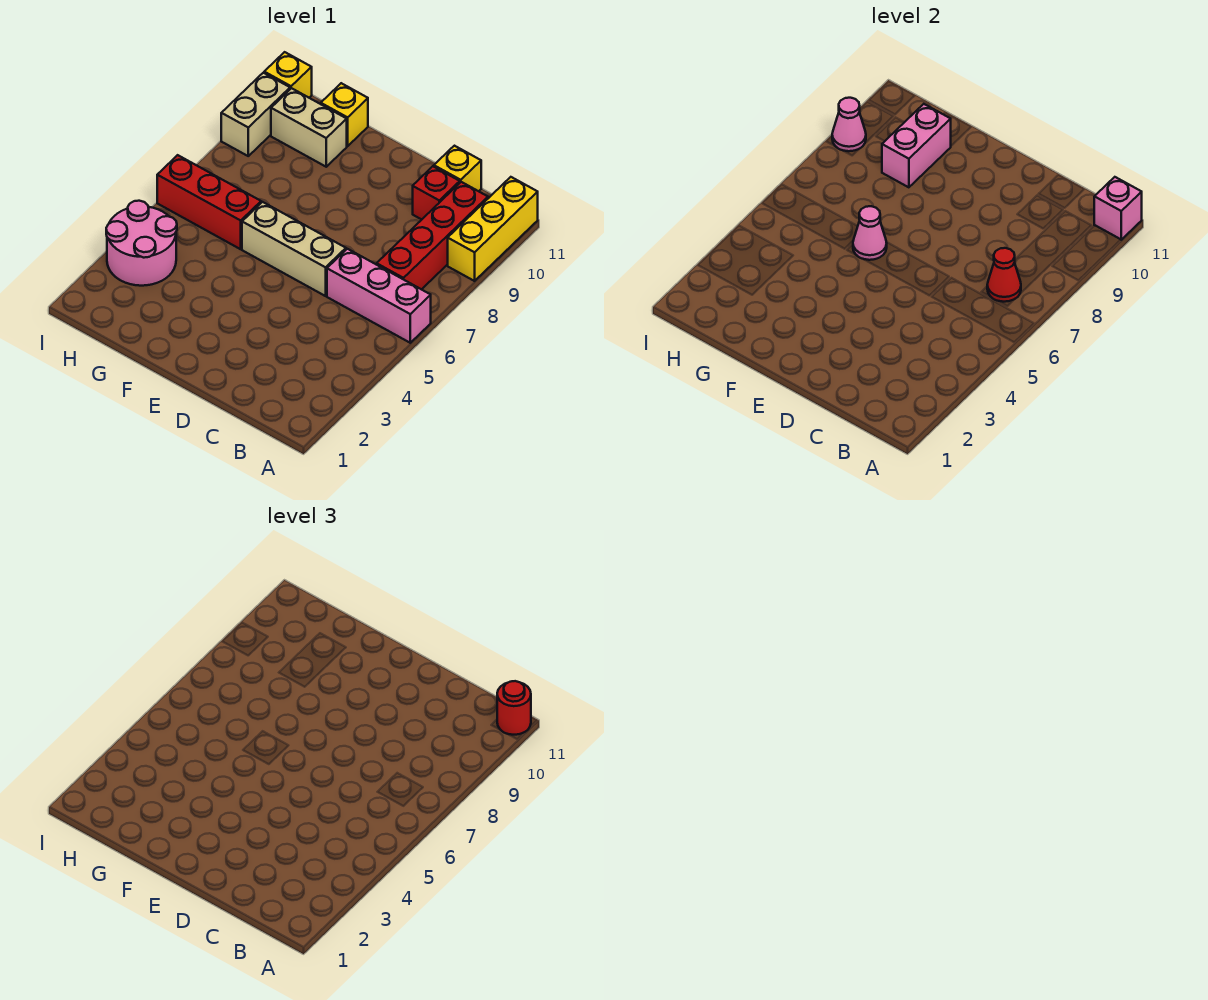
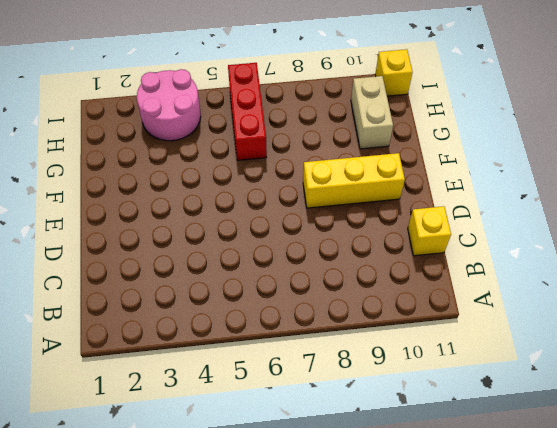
yellow 1x3 brick [303,153,405,208] -> yellow 1x3 brick moved to [448,177,538,281]
none -> pink 1x3 brick [327,249,431,343]
none -> red 1x4 brick [377,182,488,290]
none -> red 1x1 brick [413,166,460,220]

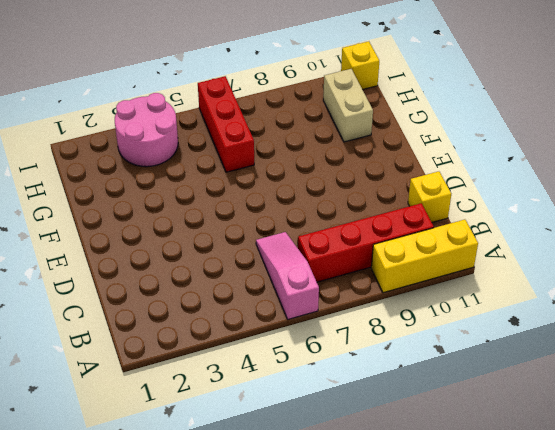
pink 1x3 slope [256,232,319,319] -> pink 1x3 brick [327,249,431,343]
none -> red 1x1 brick [413,166,460,220]
none -> tan 1x3 brick [242,202,346,296]
none -> yellow 1x1 brick [321,83,368,146]

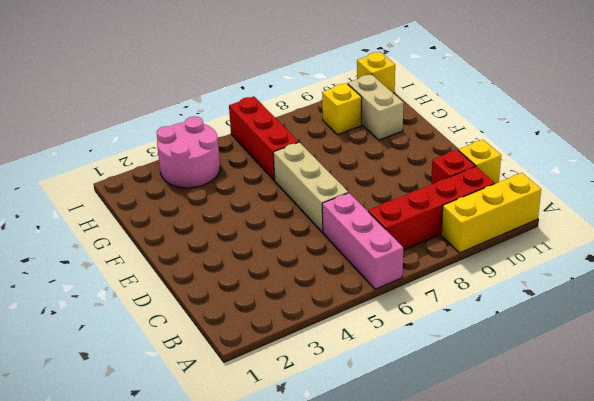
yellow 1x1 brick [322,83,362,135] -> yellow 1x1 brick moved to [321,83,368,146]
none -> tan 1x2 brick [221,73,290,156]
none -> pink 1x1 brick [1094,177,1142,240]
none -> red 1x1 cone [987,248,1021,302]

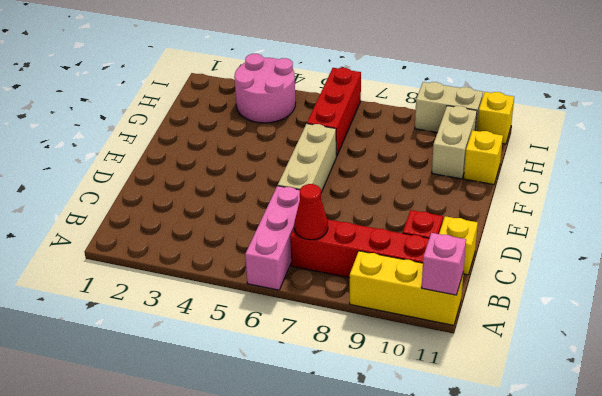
none -> pink 1x1 cone [853,206,887,260]
none -> pink 1x2 brick [882,104,951,187]
none -> pink 1x1 cone [832,98,866,151]

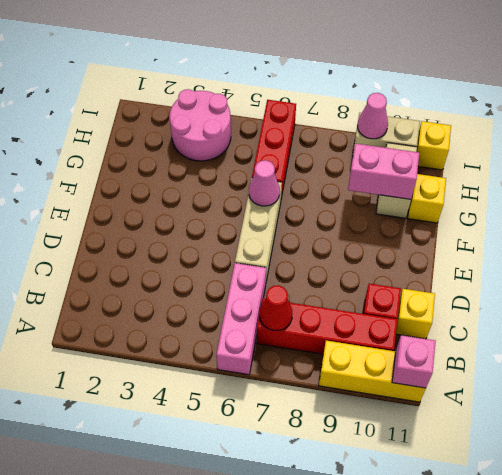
none -> red 1x1 round brick [497,681,531,735]

